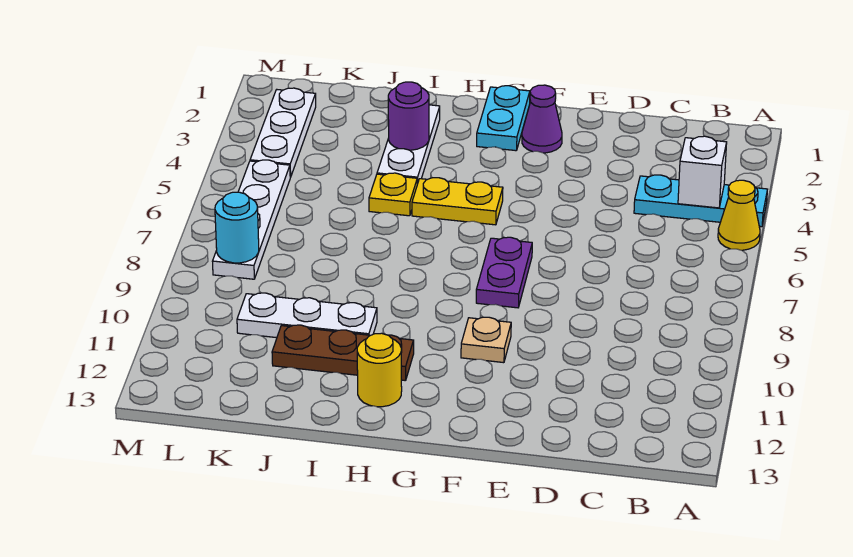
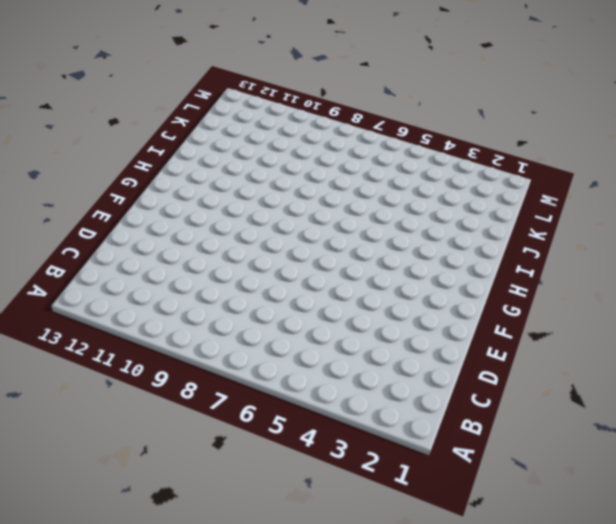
none -> cyan 1x3 plate [634,175,767,227]
none -> yellow 1x1 cone [718,180,760,250]
none -> purple 1x1 cone [522,85,562,153]

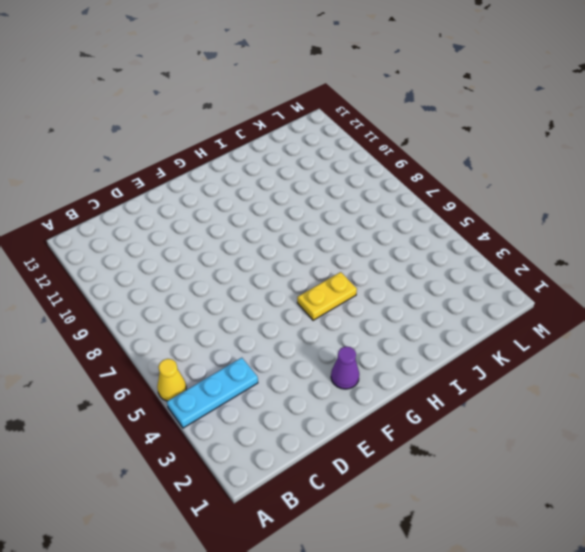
none -> purple 1x2 plate [476,237,532,308]
none -> tan 1x1 plate [461,317,511,363]
none -> cyan 1x2 plate [477,86,530,151]

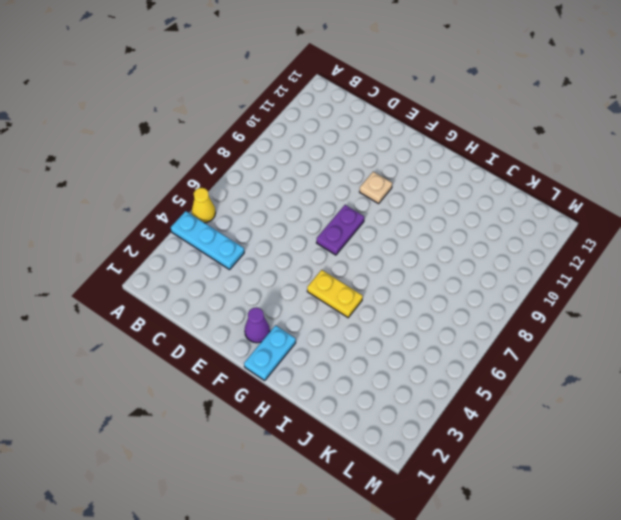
none -> brown 1x3 plate [272,325,414,381]
none -> yellow 1x1 round brick [357,333,402,407]
none -> white 1x3 plate [377,105,440,184]

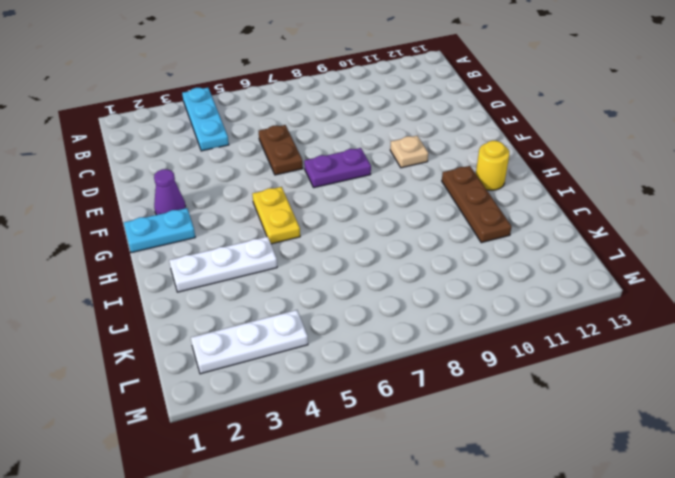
brown 1x2 plate [259,125,303,175] -> none
none -> yellow 1x1 cone [718,180,760,250]
none -> yellow 1x1 plate [369,173,417,216]
none -> white 1x3 plate [237,293,377,338]

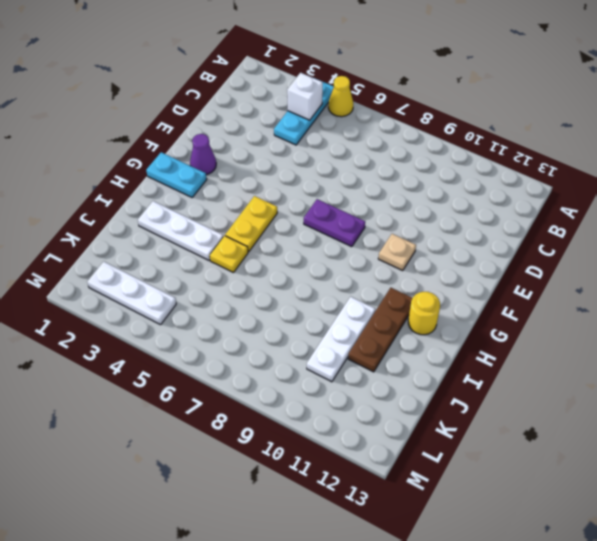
none -> white 1x4 plate [212,160,290,279]
none -> purple 1x1 round brick [388,82,429,150]
none -> cyan 1x1 round brick [215,192,259,263]

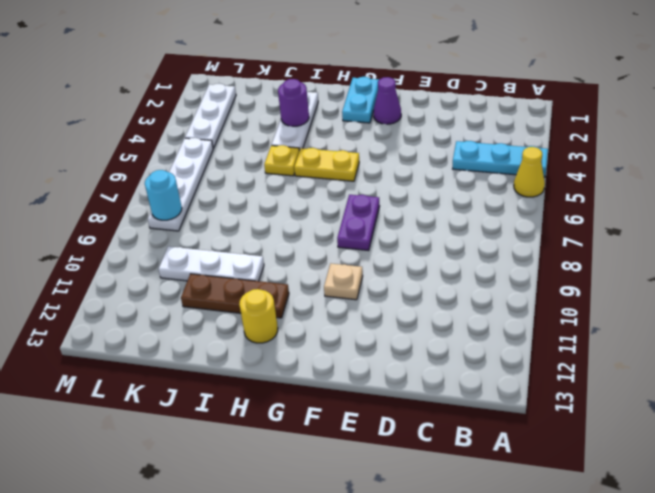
none -> white 1x1 brick [678,136,727,208]

